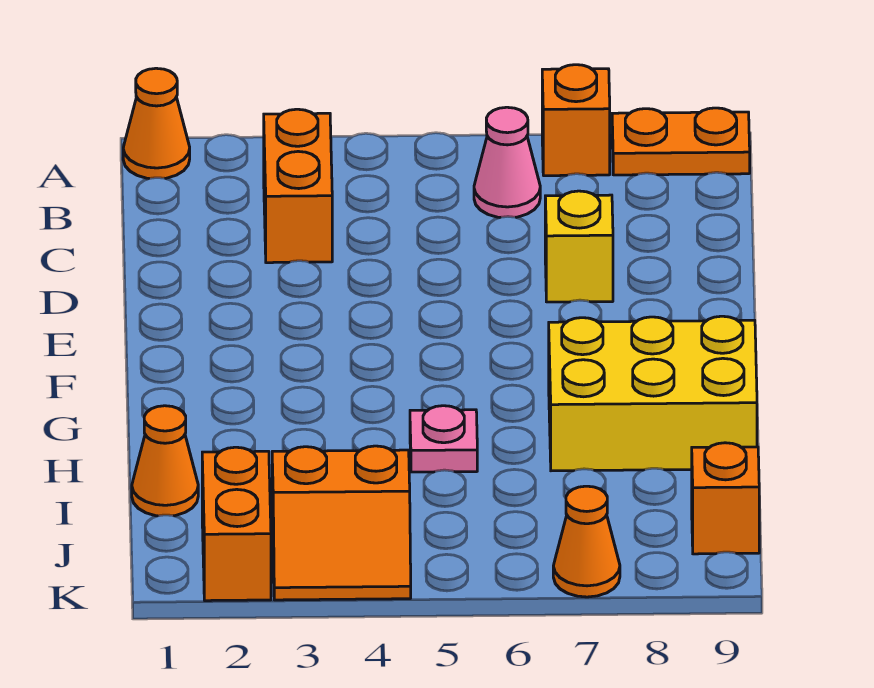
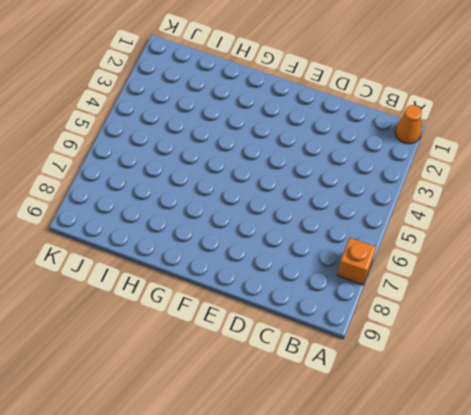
none -> orange 1x2 plate [612,108,750,175]
none -> orange 1x2 brick [264,109,332,263]
none -> pink 1x1 cone [474,107,540,217]

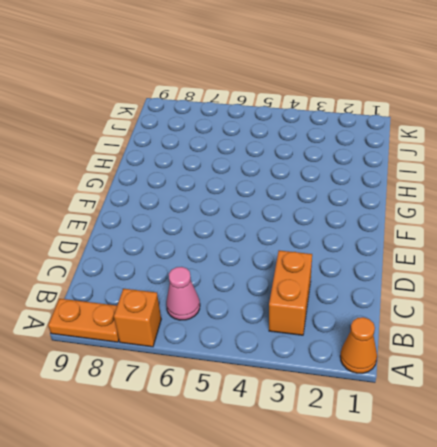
none -> yellow 1x1 brick [545,191,613,302]
none -> yellow 2x3 brick [549,316,757,471]
none -> pink 1x1 plate [410,406,477,472]

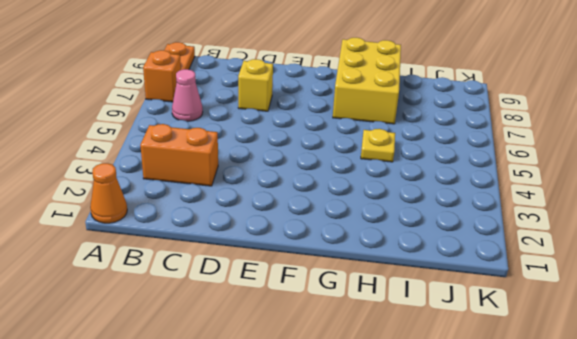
yellow 1x1 plate [361,129,395,162] -> pink 1x1 plate [410,406,477,472]
none -> orange 1x1 cone [132,406,198,516]
none -> orange 1x2 brick [202,447,271,601]
none -> orange 2x2 slope [272,446,411,600]

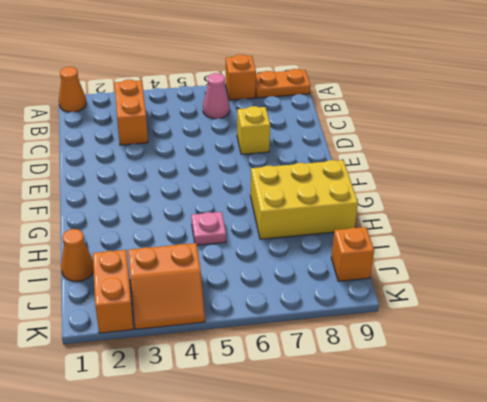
none -> orange 1x1 cone [553,486,620,597]

